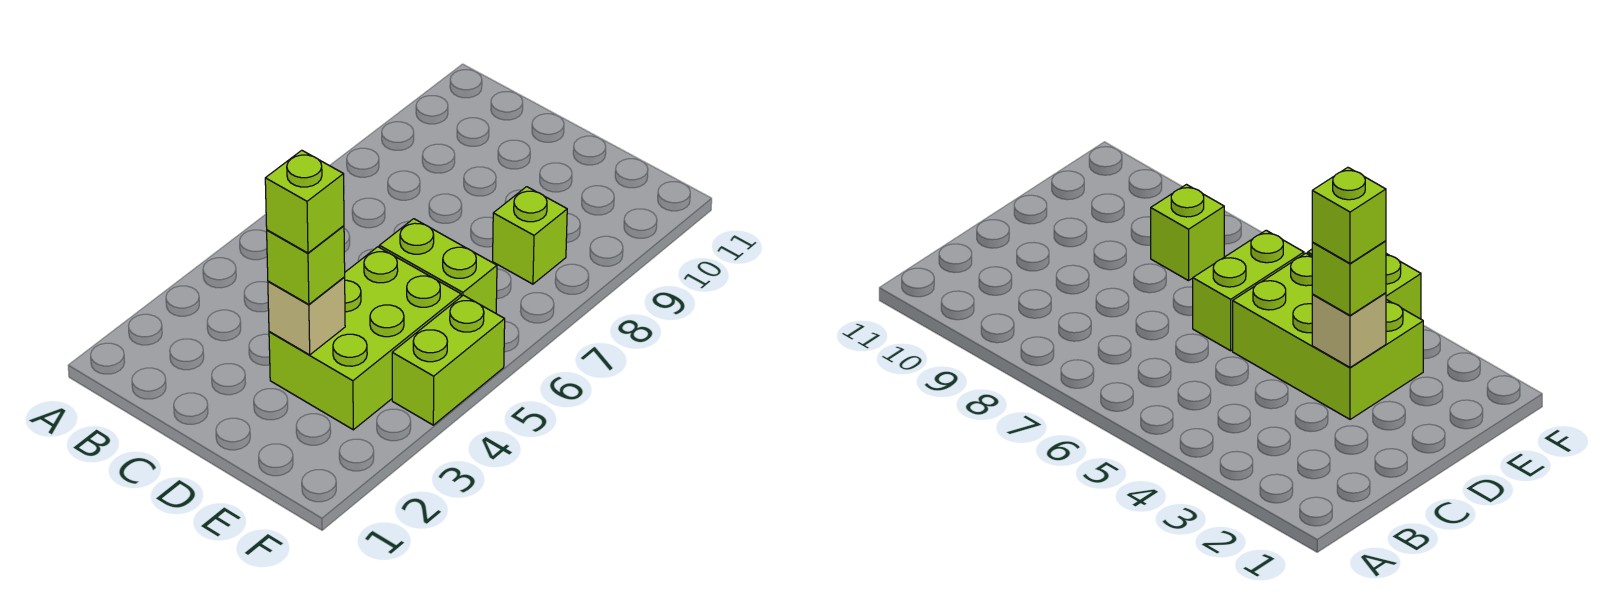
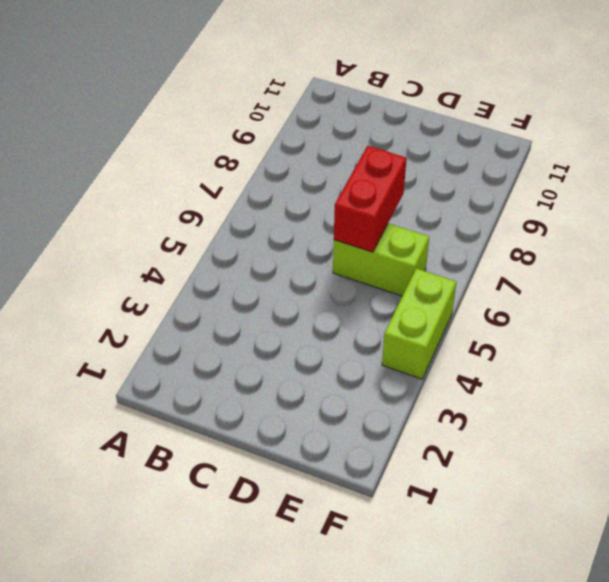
red 1x2 brick [334,146,407,252] -> none
none -> lime 2x3 brick [269,247,461,430]
none -> lime 1x1 brick [493,187,567,284]

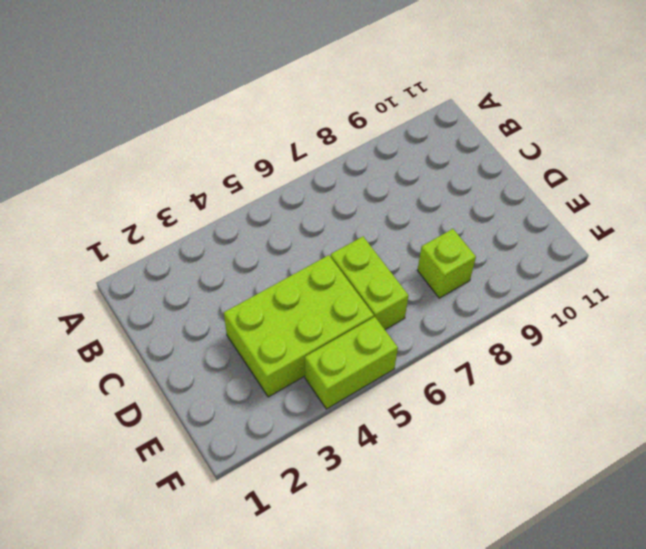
none -> tan 1x1 brick [268,277,345,355]
none -> lime 1x1 brick [267,226,345,304]

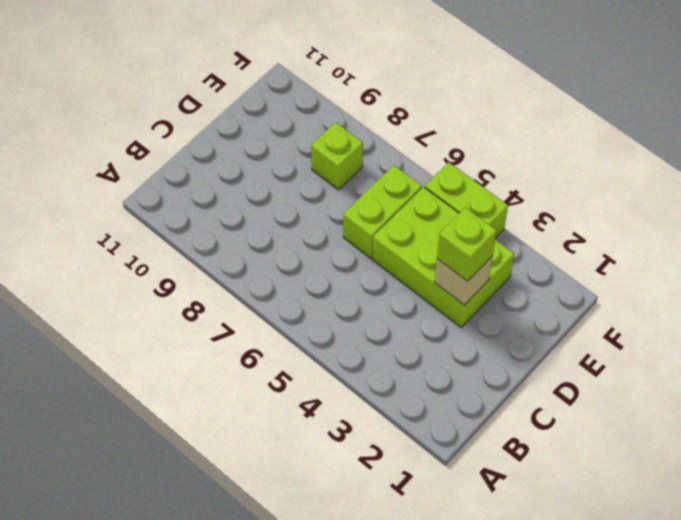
none -> lime 1x1 brick [265,150,344,253]

